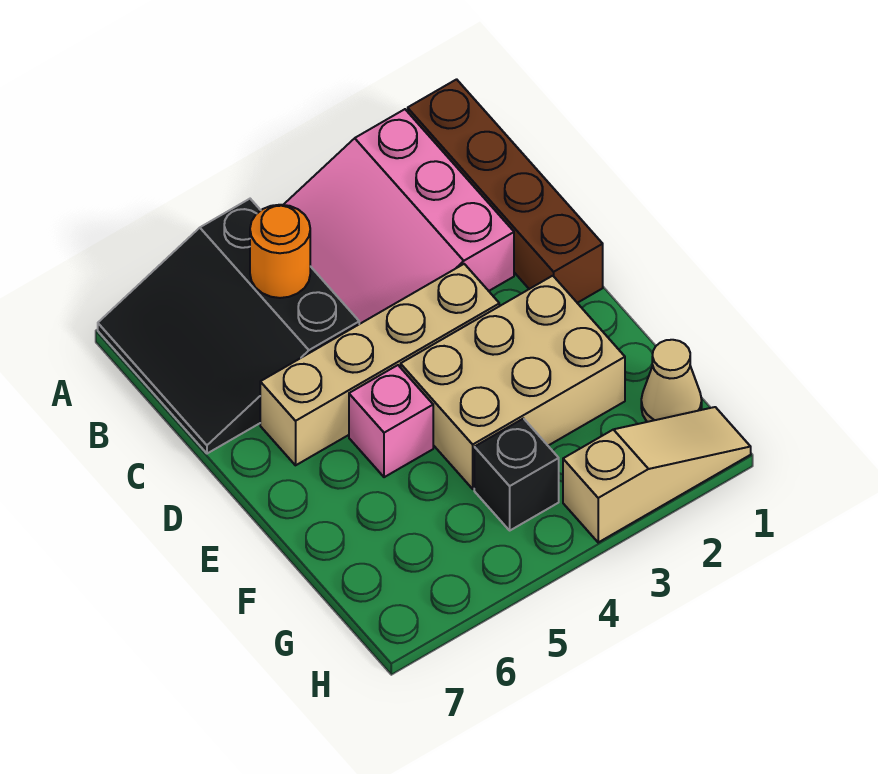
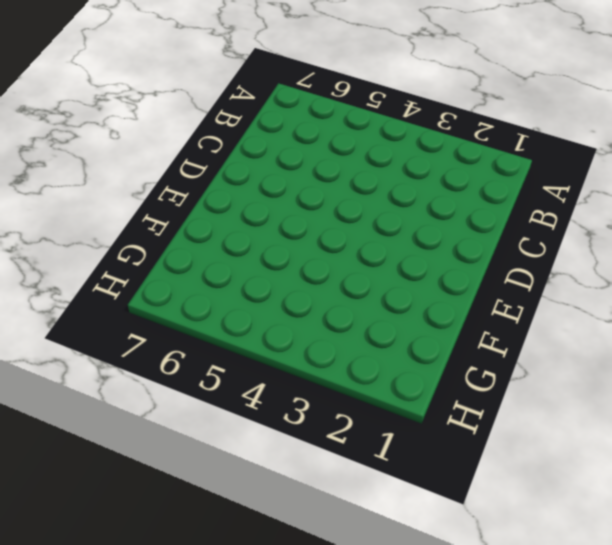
none -> brown 1x4 brick [408,79,603,303]
none -> pink 3x3 slope [284,109,514,324]

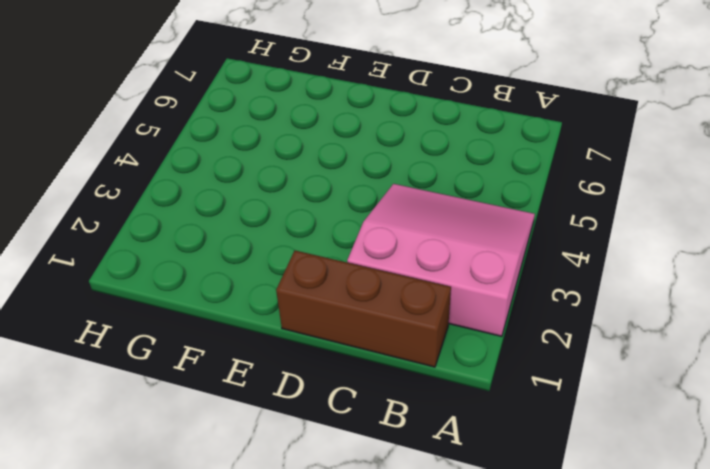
brown 1x3 brick [276,250,451,367] -> brown 1x4 brick [408,79,603,303]
none -> black 3x3 slope [98,199,359,454]
none -> tan 1x4 brick [260,264,499,465]

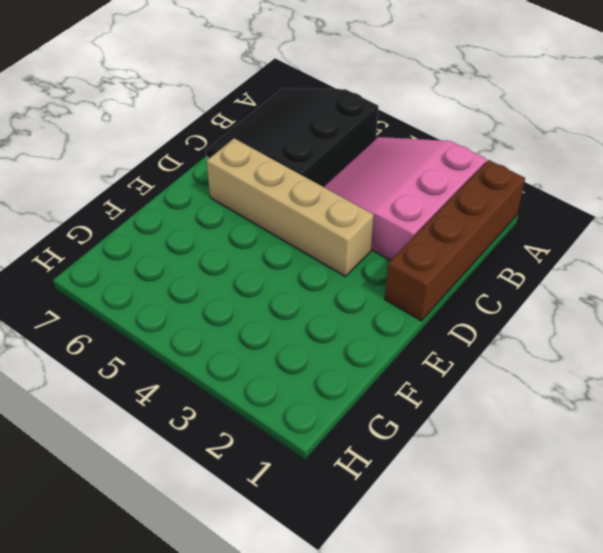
none -> tan 2x3 brick [401,276,625,489]
none -> pink 1x1 brick [349,365,433,477]

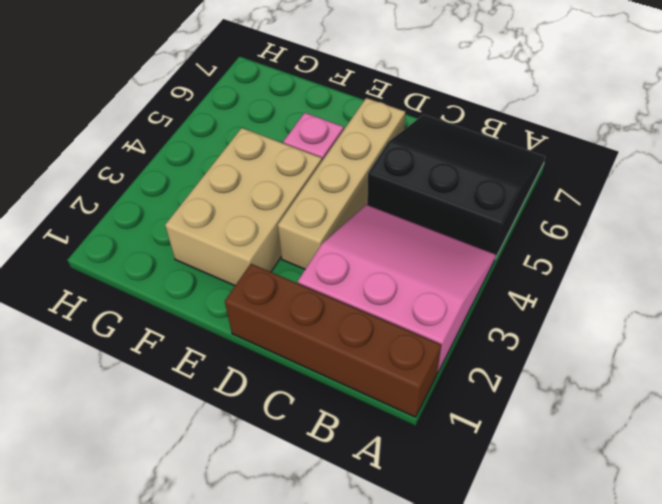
none -> tan 1x1 cone [641,340,702,422]
none -> black 1x1 brick [474,419,559,530]

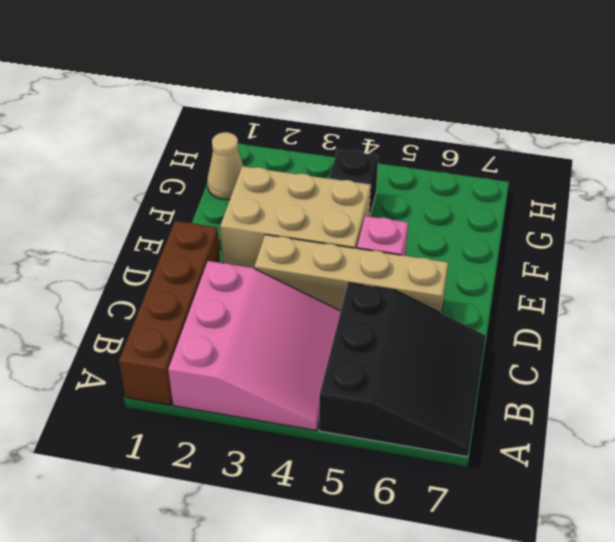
none -> tan 1x3 slope [563,407,751,542]
none -> orange 1x1 round brick [250,205,310,298]

